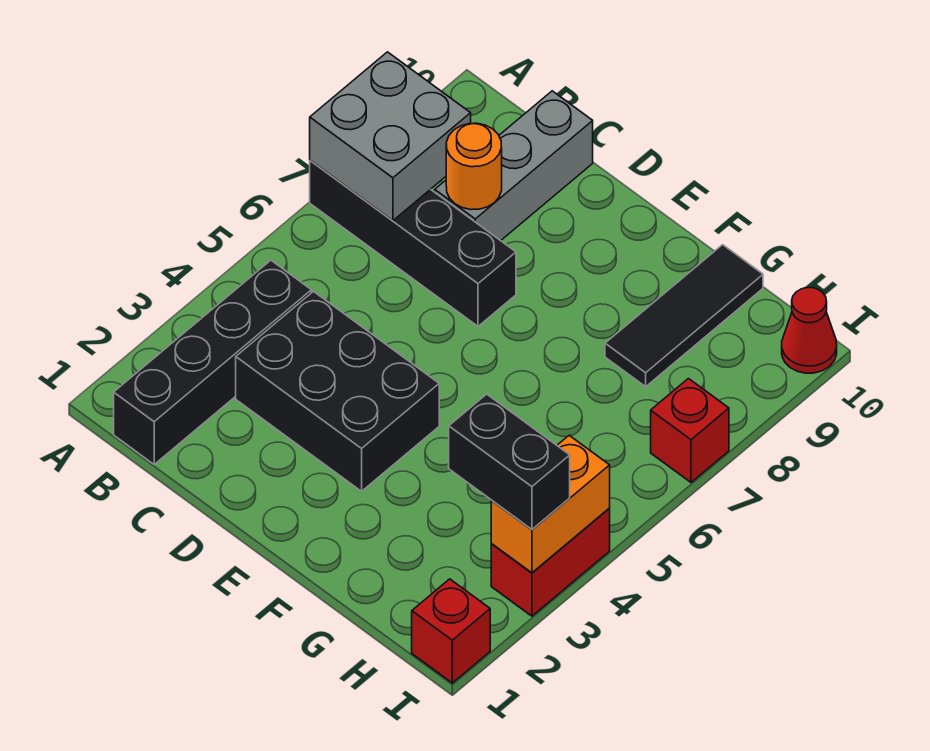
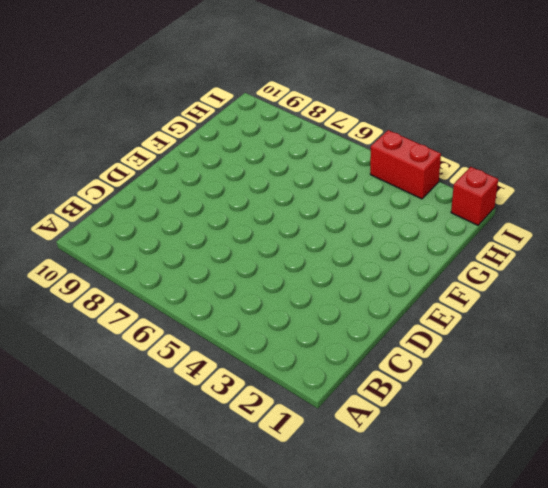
none -> black 1x4 brick [310,161,516,326]
none -> black 1x4 brick [114,260,311,464]
none -> black 2x3 brick [236,292,439,491]

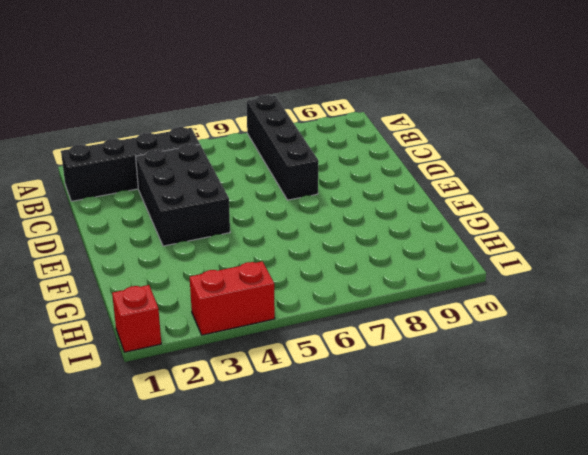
none -> grey 1x3 brick [435,91,593,241]
none -> black 1x3 tile [605,245,763,387]
none -> red 1x1 brick [651,379,729,482]

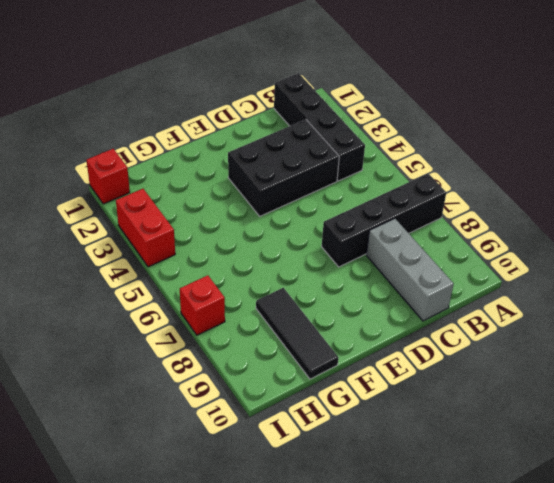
none -> red 1x1 cone [782,288,837,373]
none -> grey 2x2 brick [310,52,471,221]
none -> orange 1x1 round brick [446,123,502,210]

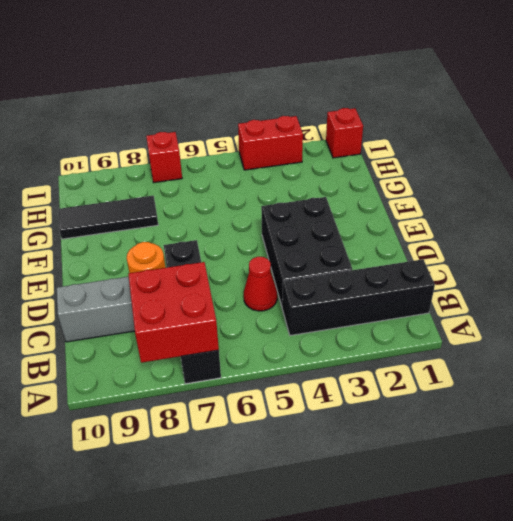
red 2x2 brick [128,262,219,363] -> grey 2x2 brick [310,52,471,221]
red 1x1 cone [244,257,277,311] -> red 1x1 cone moved to [782,288,837,373]
none -> orange 1x2 brick [491,436,610,573]
none -> black 1x2 brick [449,394,570,529]

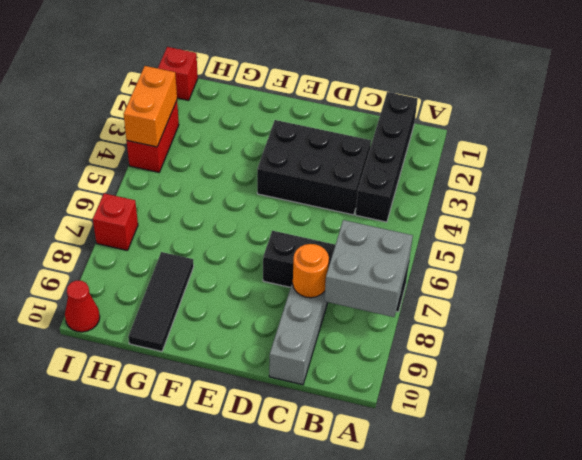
none -> black 1x2 brick [449,394,570,529]

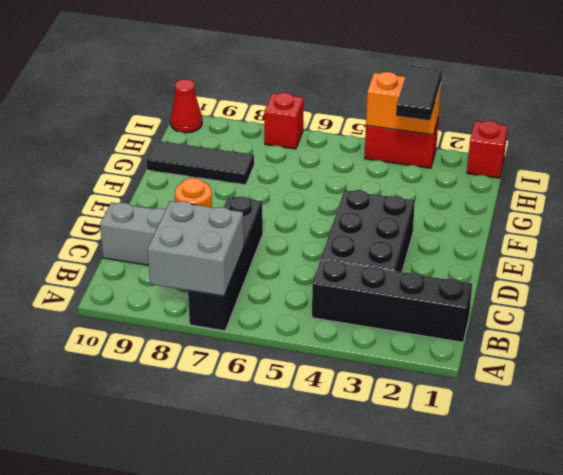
black 1x2 tile [396,66,442,120] -> black 1x2 brick [449,394,570,529]

